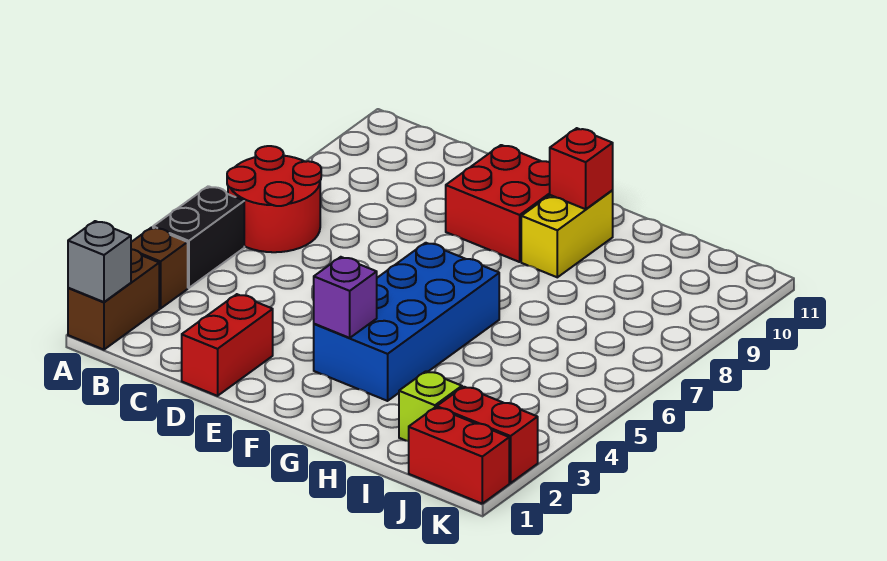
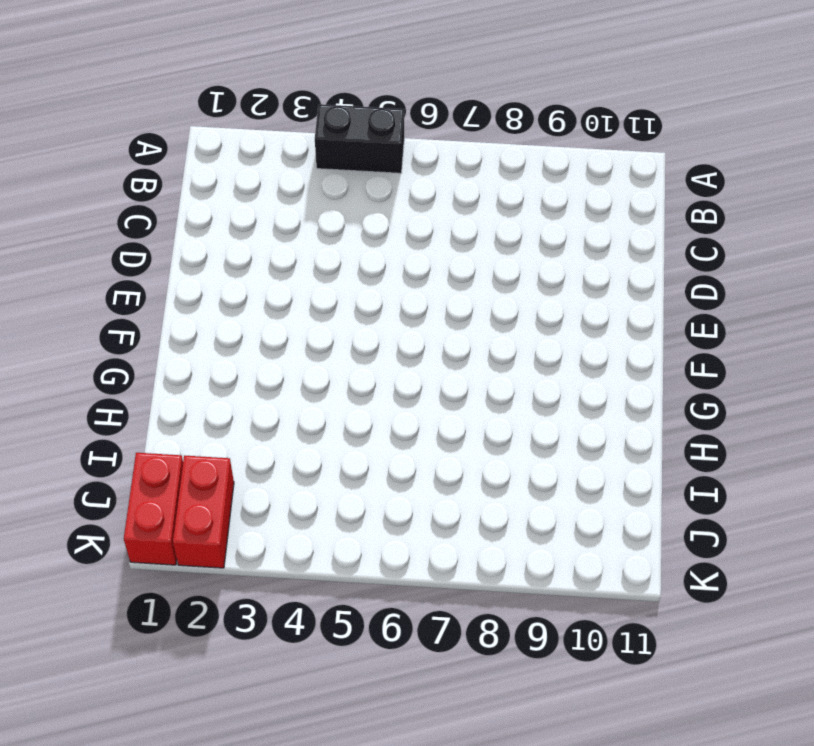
none -> brown 1x2 brick [68,249,159,350]
none -> brown 1x1 brick [131,227,188,308]
none -> red 2x2 round brick [227,146,321,252]

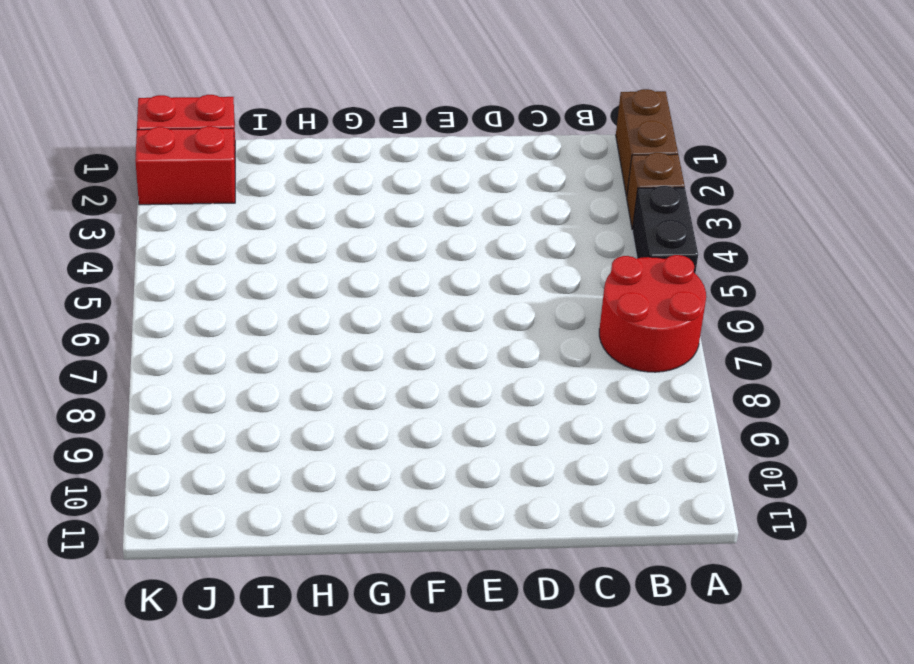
none -> red 1x2 brick [182,294,273,396]
none -> red 2x2 brick [446,145,550,262]
none -> blue 2x4 brick [314,243,499,401]

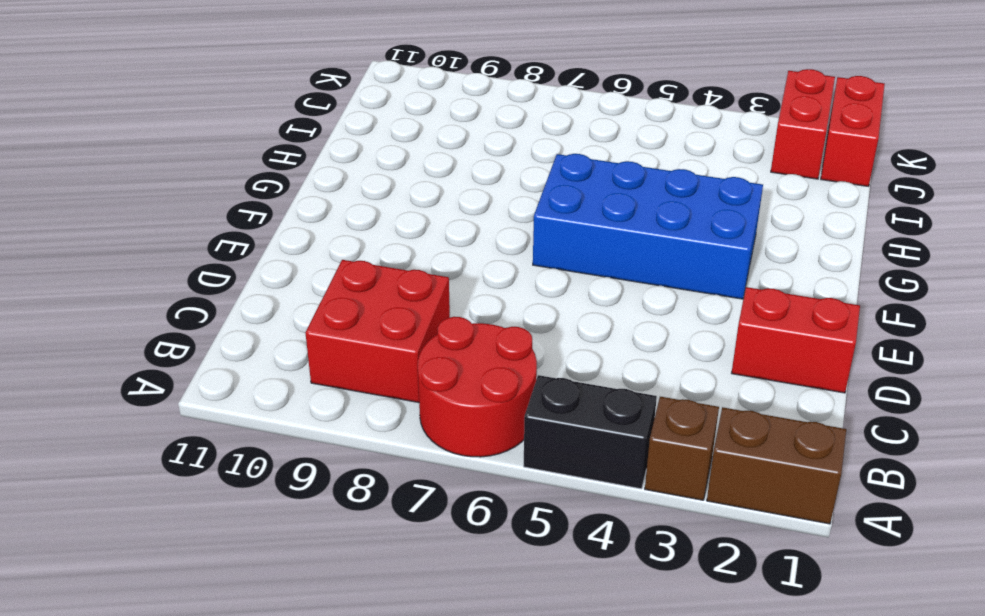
red 2x2 brick [306,260,450,403] -> red 2x2 brick moved to [446,145,550,262]
none -> yellow 1x2 brick [521,191,613,277]
none -> lime 1x1 brick [399,371,462,441]
none -> grey 1x1 brick [68,221,131,302]

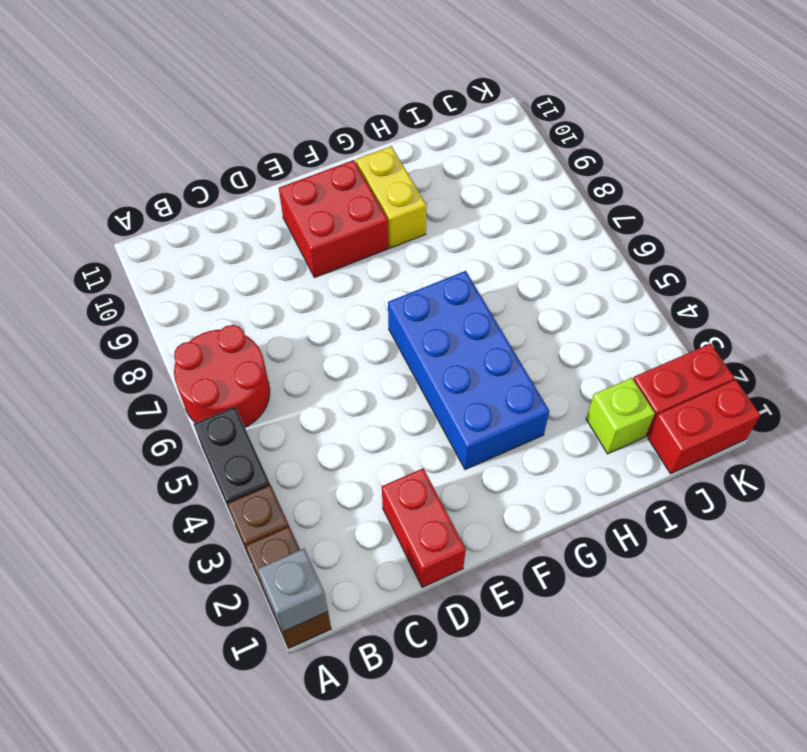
none -> purple 1x1 brick [314,257,377,338]
none -> red 1x1 brick [550,128,613,209]

